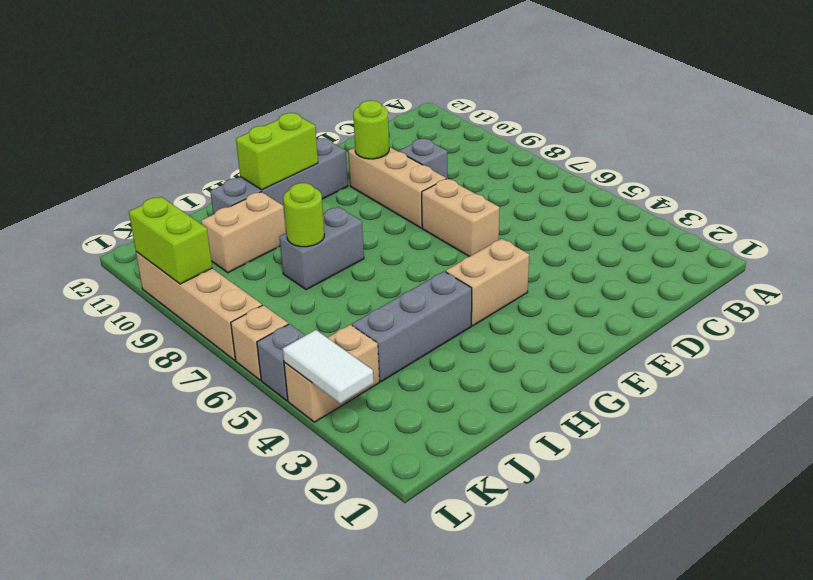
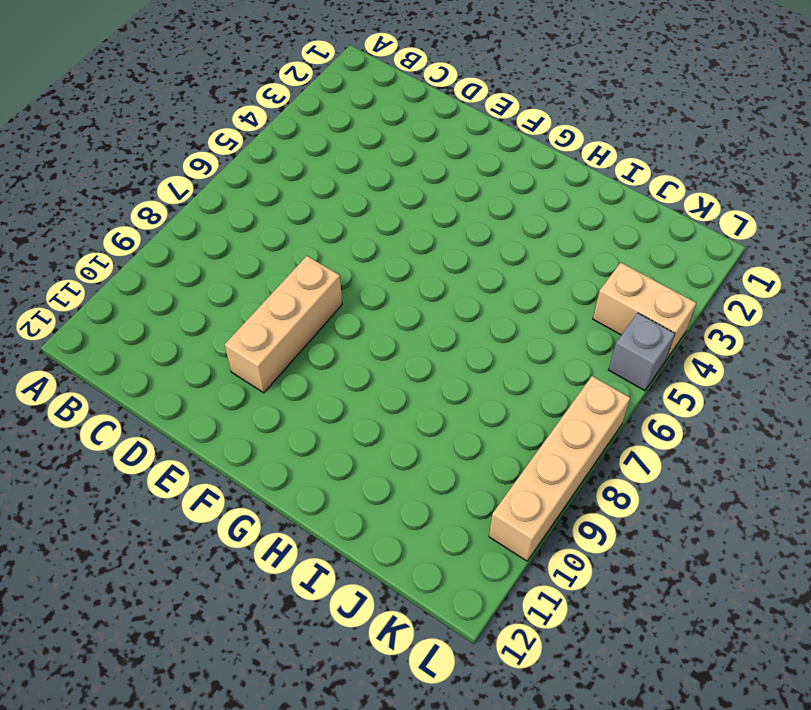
none -> grey 1x1 brick [399,139,447,179]
none -> tan 1x2 brick [422,178,499,257]
none -> tan 1x2 brick [446,239,529,326]

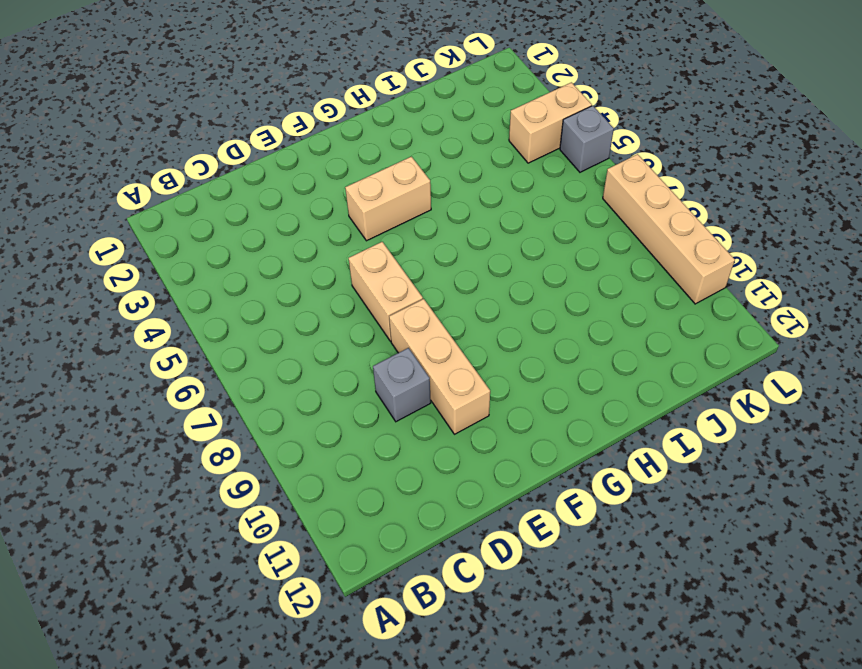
none -> grey 1x4 brick [210,138,348,217]
none -> grey 1x3 brick [352,271,472,382]
none -> grey 1x2 brick [280,207,364,290]

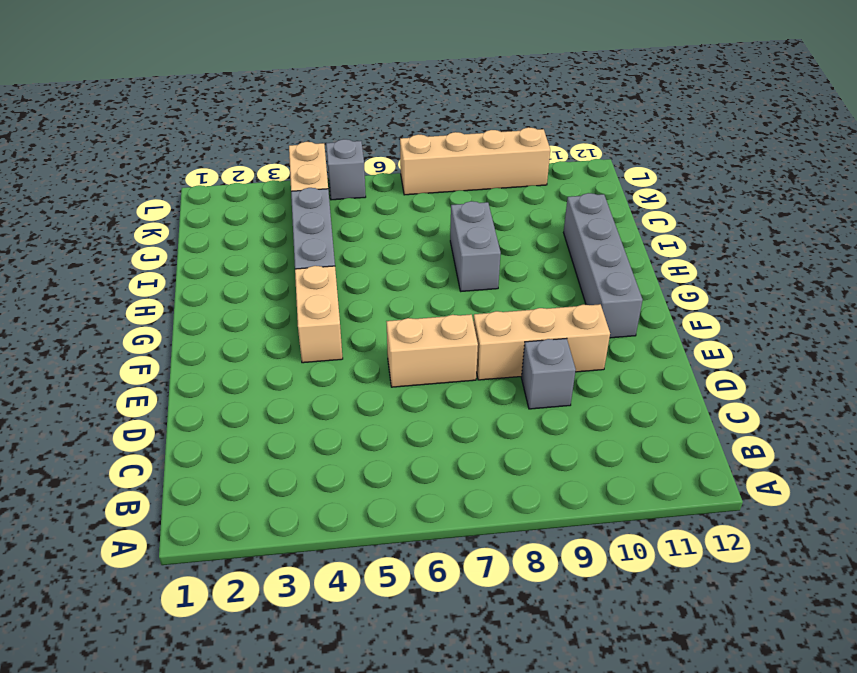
none -> tan 1x2 brick [201,192,286,273]
none -> tan 1x1 brick [231,305,288,380]
none -> lime 1x1 round brick [353,101,389,159]

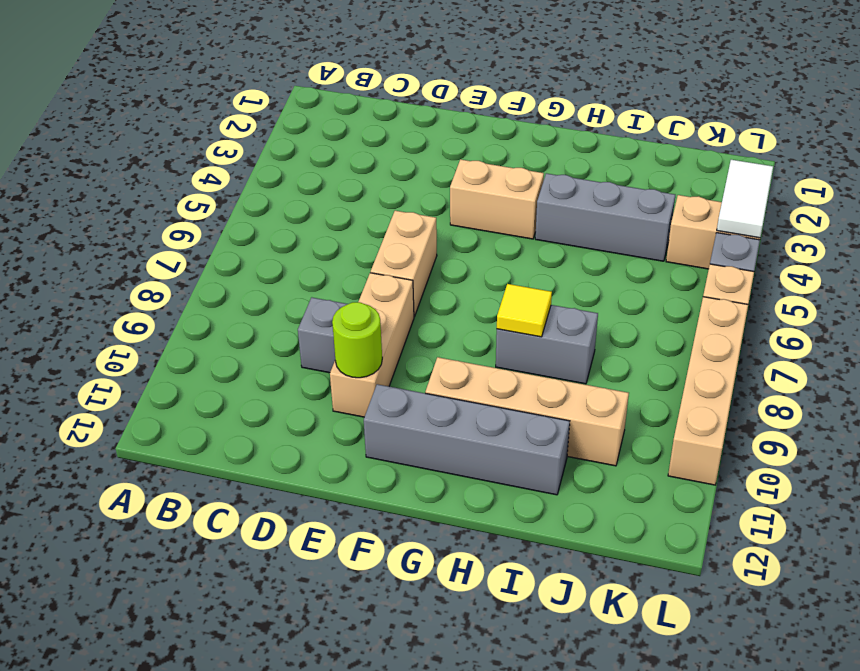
tan 1x4 brick [425,357,629,466] -> tan 1x2 brick [201,192,286,273]
yellow 1x1 tile [497,284,552,337] -> none
none -> lime 1x2 brick [236,113,318,190]
none -> lime 1x1 round brick [283,183,325,247]
none -> lime 1x2 brick [129,197,212,284]

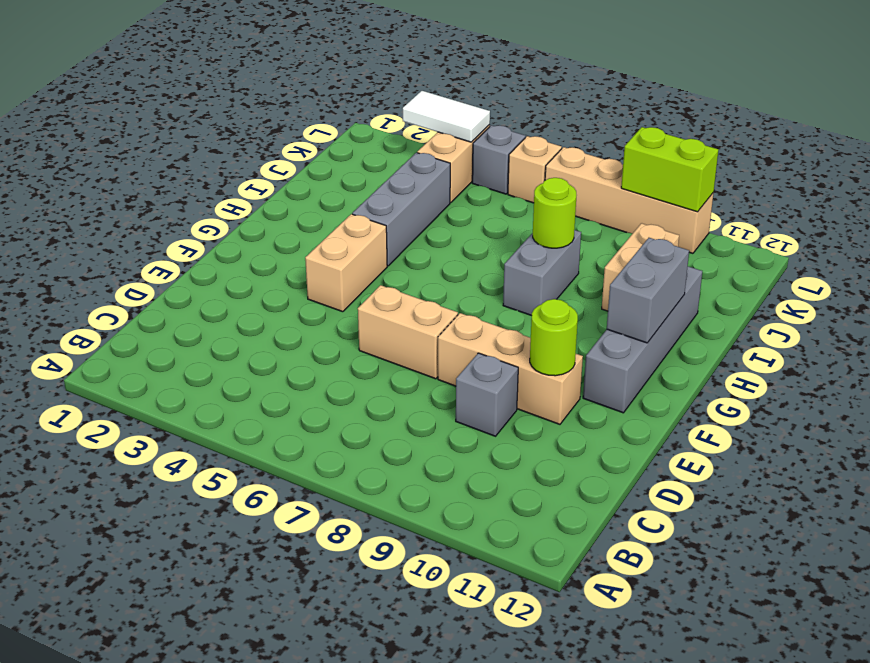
grey 1x2 brick [607,238,689,343] -> lime 1x2 brick [236,113,318,190]

